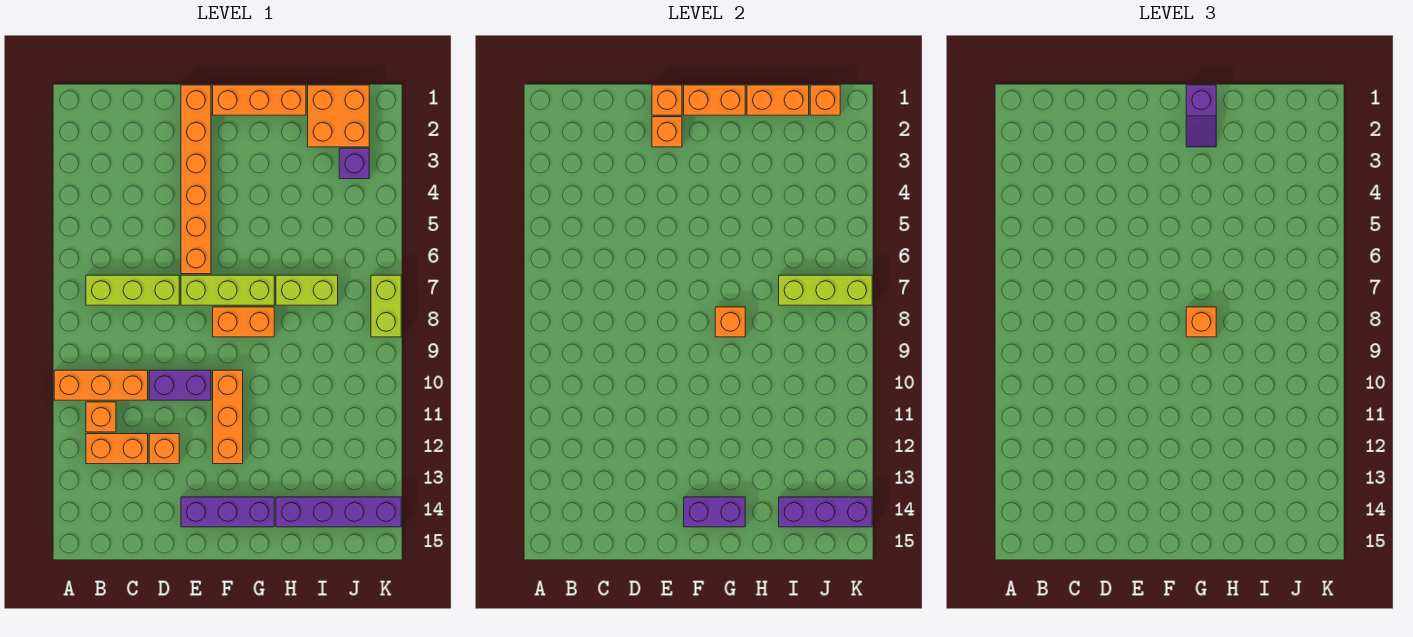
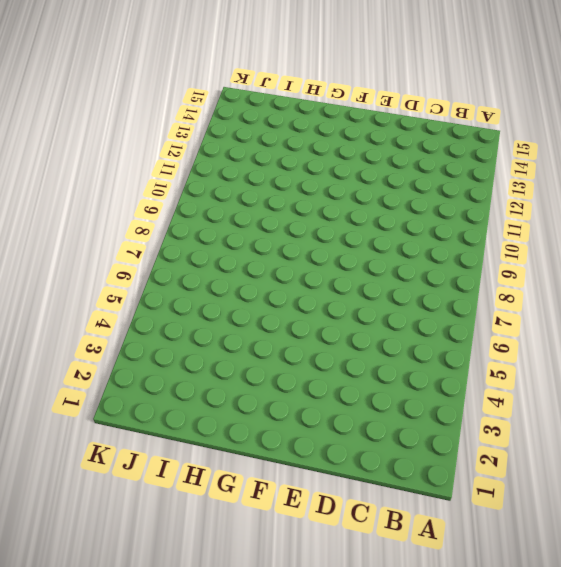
none -> orange 1x3 brick [54,370,148,400]
none -> lime 1x3 brick [86,275,179,305]
none -> orange 1x1 brick [86,402,116,432]

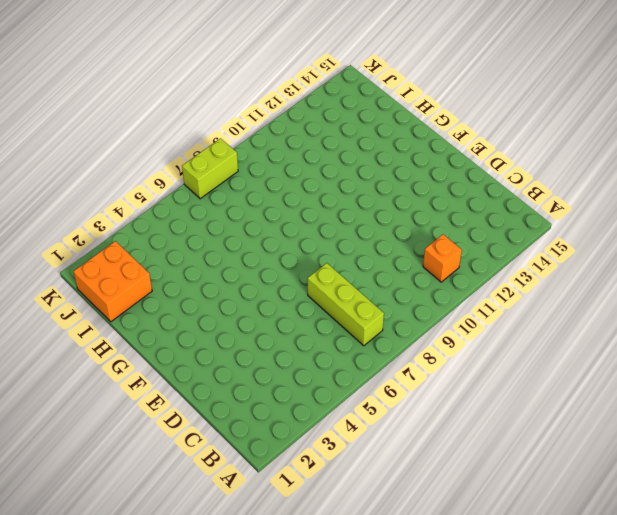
none -> orange 1x3 brick [54,370,148,400]
none -> orange 1x2 brick [86,434,148,464]
none -> purple 1x2 brick [149,370,211,400]

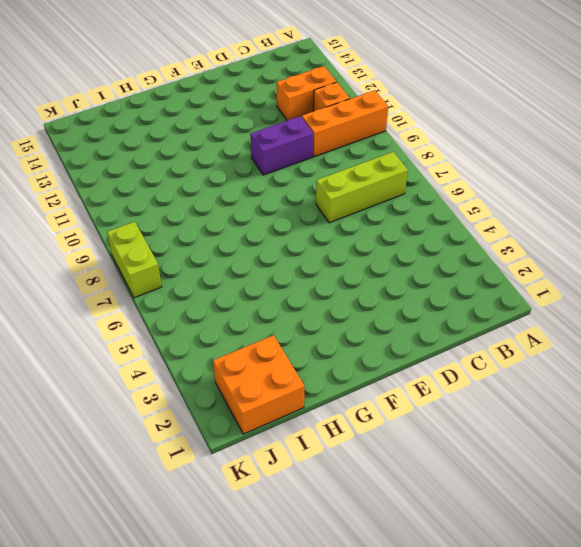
none -> orange 1x1 brick [149,434,179,464]
none -> orange 1x6 brick [181,85,211,274]
none -> lime 1x3 brick [181,275,274,305]

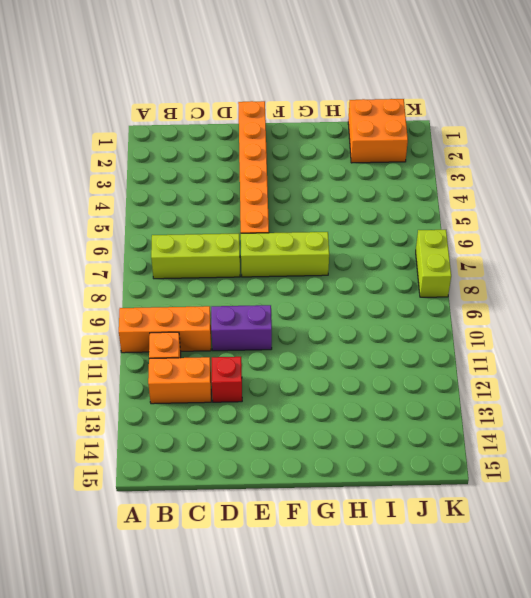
red 1x1 brick [212,357,242,402] -> orange 1x1 brick [149,434,179,464]
none -> purple 1x3 brick [181,497,274,527]
none -> orange 1x3 brick [213,85,306,115]
none -> orange 1x2 brick [213,307,274,337]

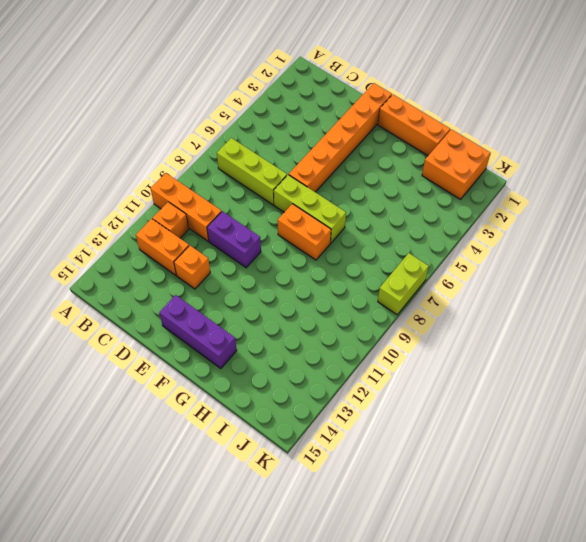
none -> orange 1x3 brick [213,370,243,464]
none -> lime 1x2 brick [276,275,338,305]
none -> purple 1x4 brick [276,497,401,527]

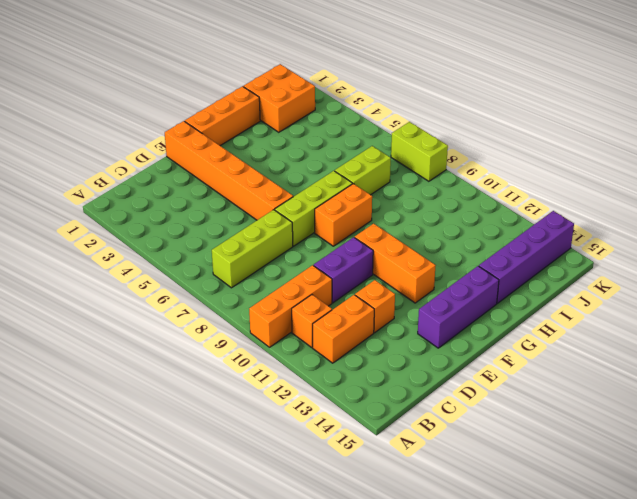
none -> purple 1x1 brick [339,148,369,179]
none -> orange 1x1 brick [652,85,682,115]
none -> orange 1x1 brick [652,117,682,147]

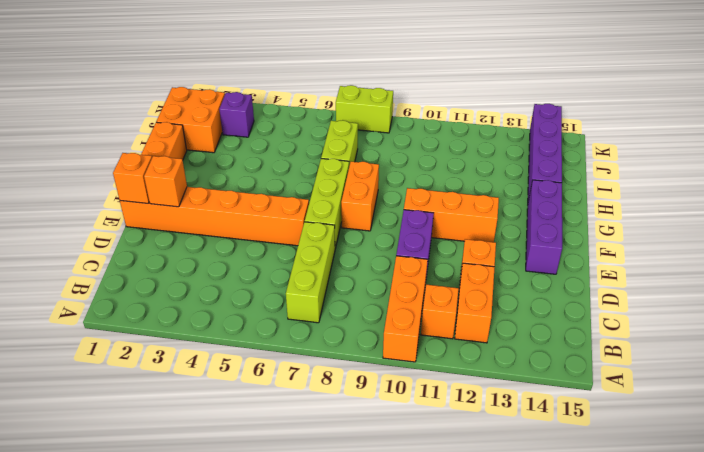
none -> orange 1x2 brick [684,85,745,115]
none -> purple 1x2 brick [684,497,745,527]
none -> orange 1x1 brick [715,307,745,337]

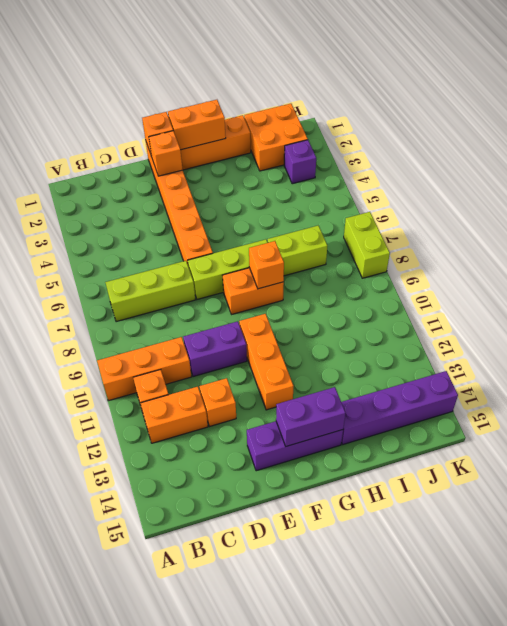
none -> orange 1x2 brick [747,85,809,115]
none -> lime 1x3 brick [779,275,872,305]
none -> purple 1x3 brick [779,497,872,527]

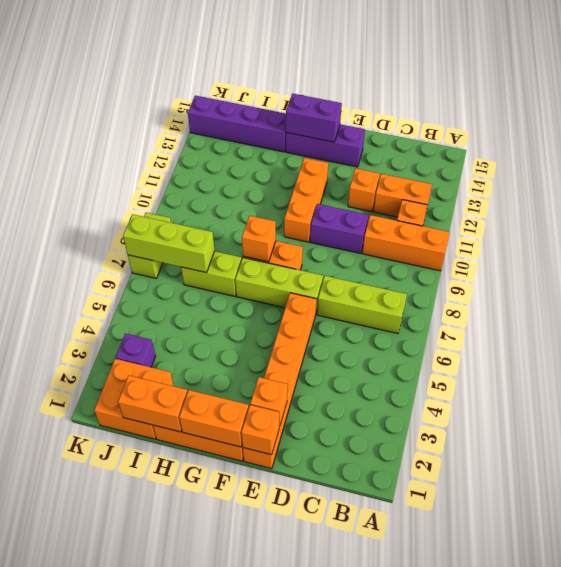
none -> purple 1x3 brick [779,497,872,527]
none -> orange 1x1 brick [810,85,840,115]
none -> purple 1x2 slope [1186,85,1216,147]

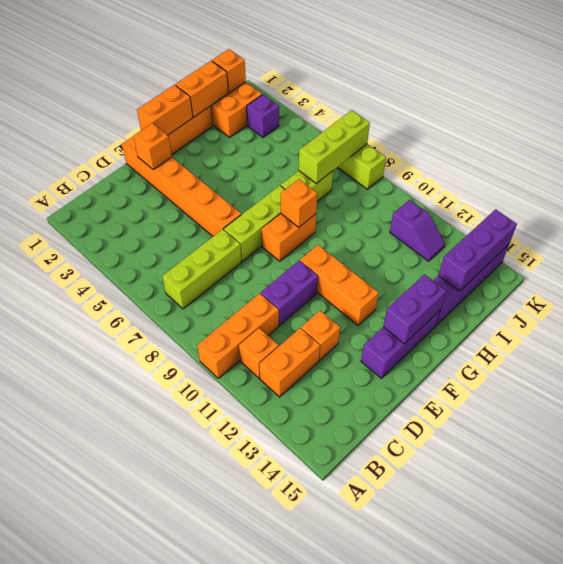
purple 1x2 slope [390,200,445,261] -> purple 1x2 slope moved to [1186,85,1216,147]
none -> orange 1x1 brick [652,85,682,115]
none -> orange 1x1 brick [1186,307,1216,337]

